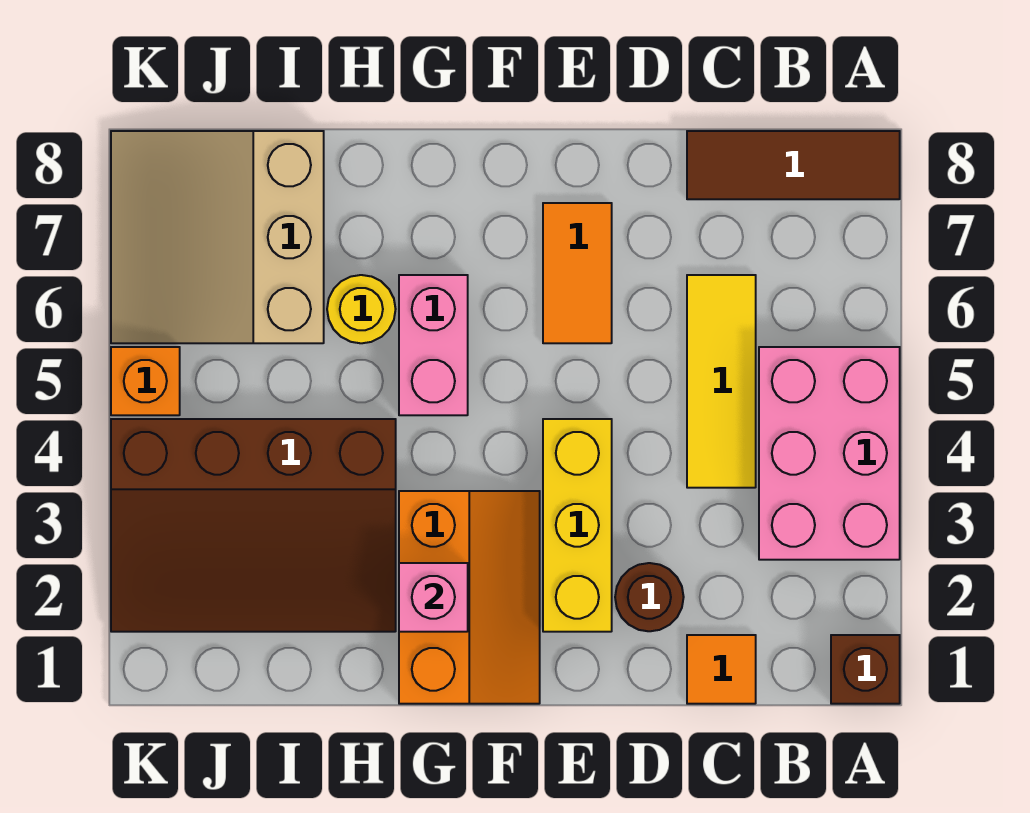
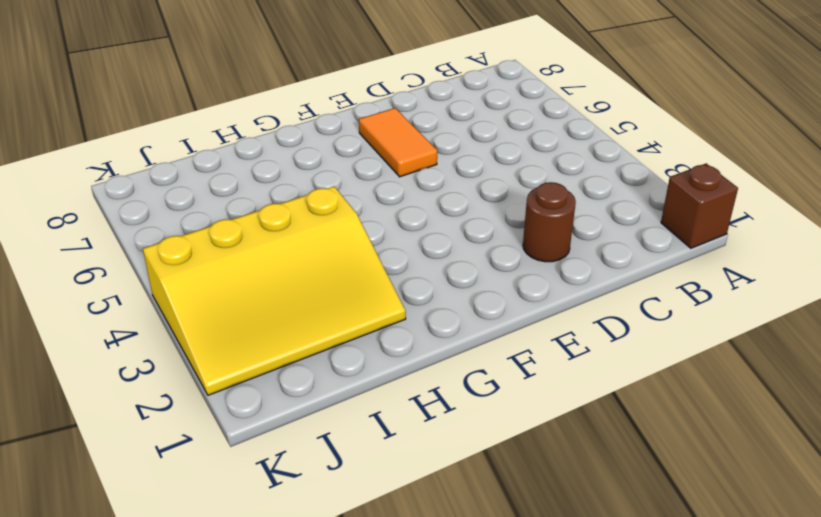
yellow 3x4 slope [143,186,406,395] -> brown 3x4 slope [111,419,396,632]
none -> pink 2x3 brick [759,347,900,560]
none -> brown 1x3 tile [687,131,900,199]
none -> orange 1x1 tile [687,635,756,704]

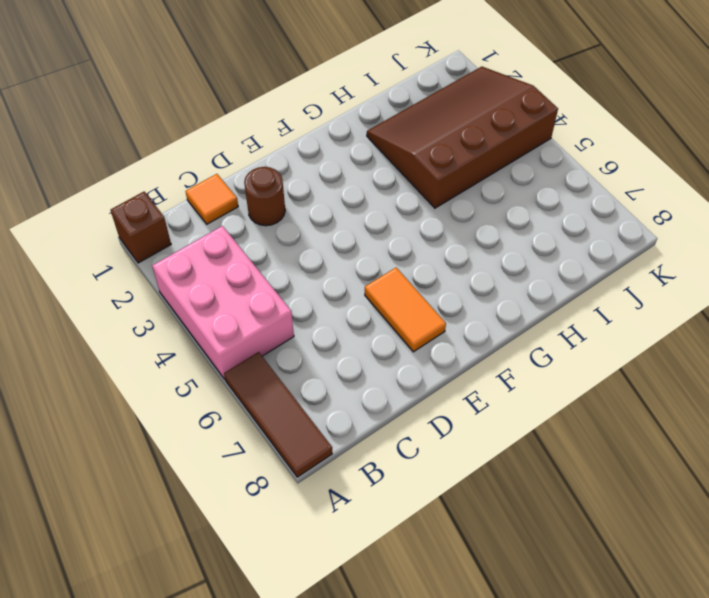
brown 1x3 tile [224,352,332,477] -> brown 1x3 tile turned to [687,131,900,199]
none -> yellow 1x3 tile [687,275,756,488]
none -> yellow 1x3 brick [543,419,612,632]
none -> orange 2x3 slope [399,491,540,704]

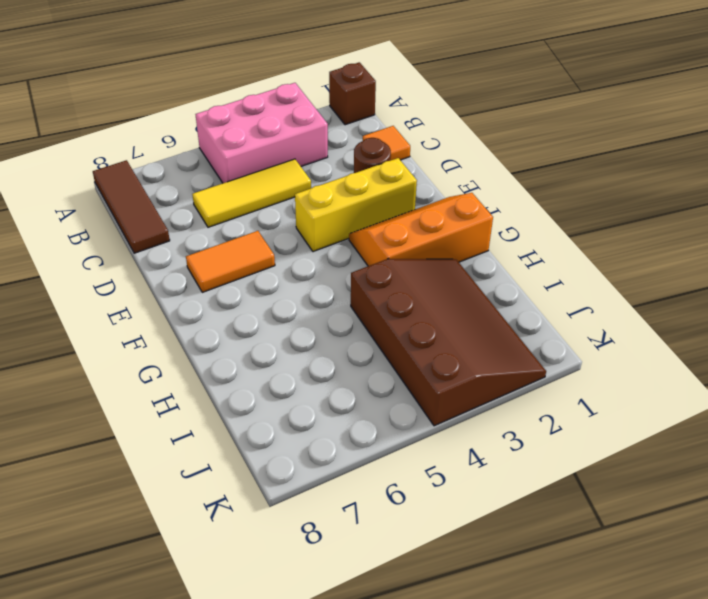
none -> pink 1x2 brick [399,275,468,415]
none -> yellow 1x1 round brick [327,275,396,343]
none -> tan 3x3 slope [111,131,324,343]

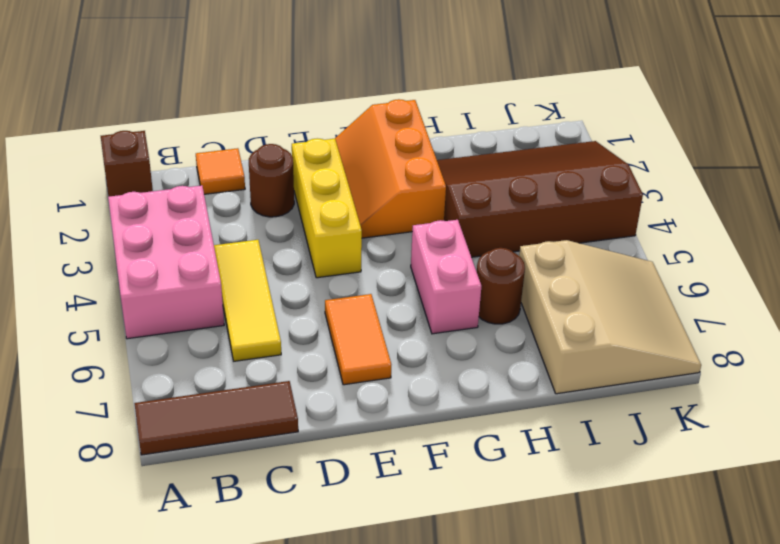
brown 1x1 round brick [477,248,525,324] -> yellow 1x1 round brick [327,275,396,343]
none -> orange 1x1 brick [111,347,180,415]
none -> pink 1x1 brick [399,563,468,632]

